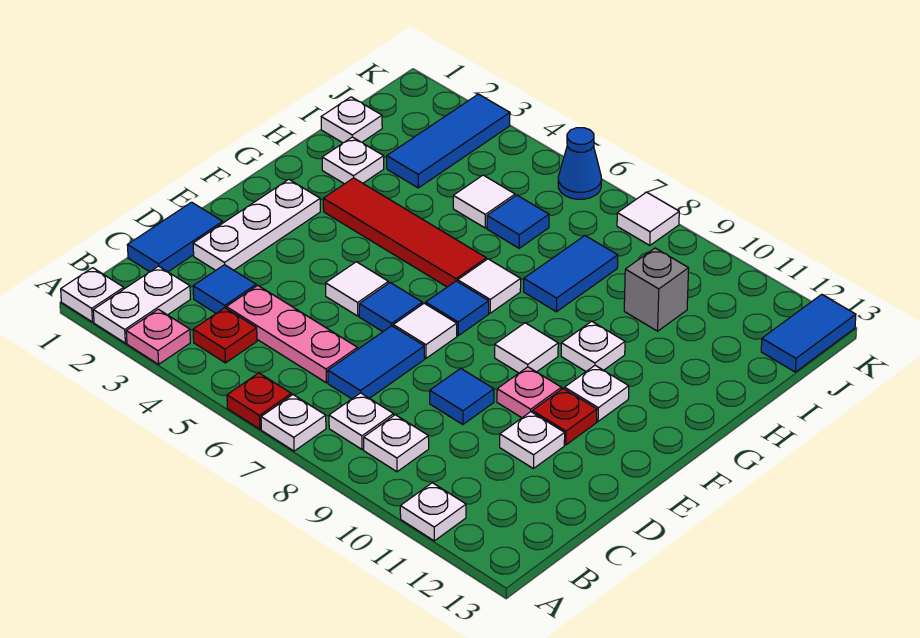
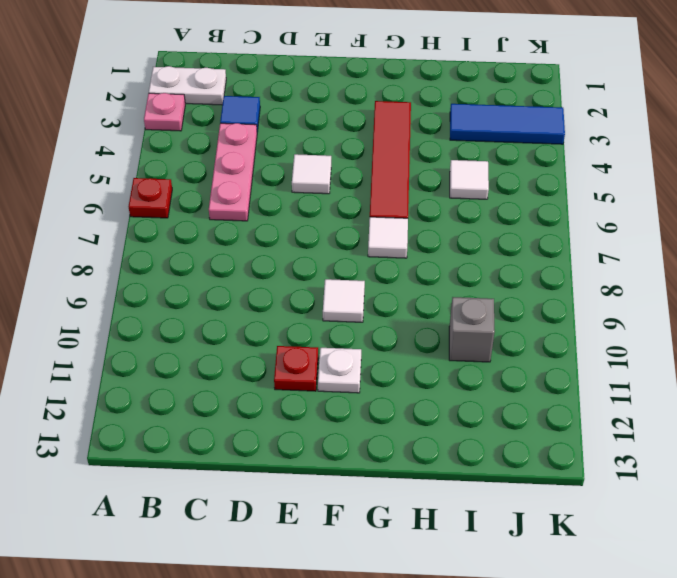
none -> white 1x1 plate [61,268,124,322]
none -> white 1x1 plate [261,395,326,451]
none -> white 1x1 plate [400,483,466,541]
none -> red 1x1 plate [193,308,257,363]

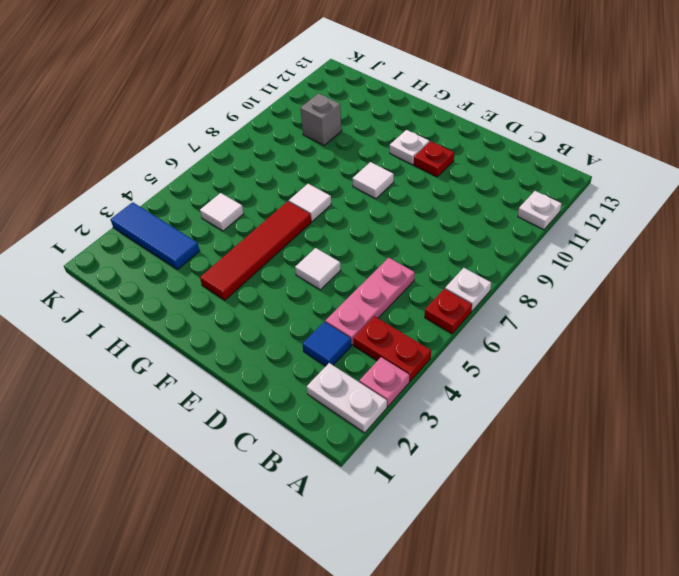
red 1x2 plate [353,316,431,381] -> red 1x1 plate [193,308,257,363]
none -> white 1x1 plate [61,268,124,322]
none -> white 1x1 plate [329,393,394,450]
none -> white 1x1 plate [364,415,429,472]
none -> blue 1x2 tile [128,202,223,272]

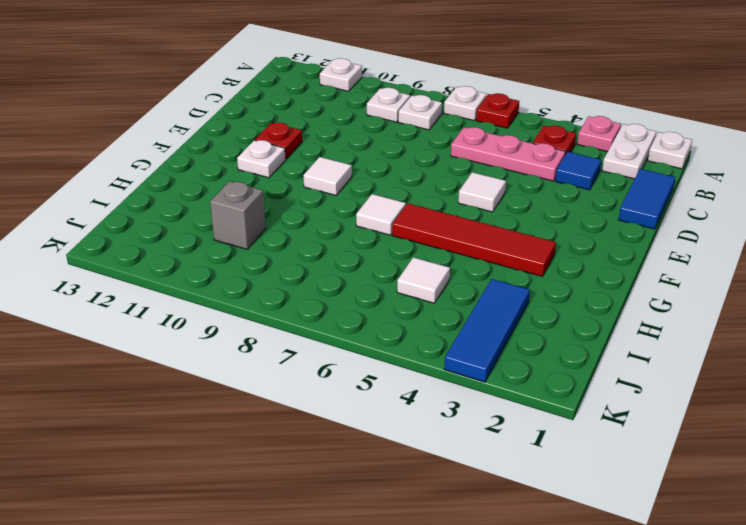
none -> blue 1x2 tile [328,326,425,399]
none -> white 1x3 plate [193,179,320,270]
none -> blue 1x1 tile [430,368,494,424]
none -> white 1x1 plate [500,412,565,469]

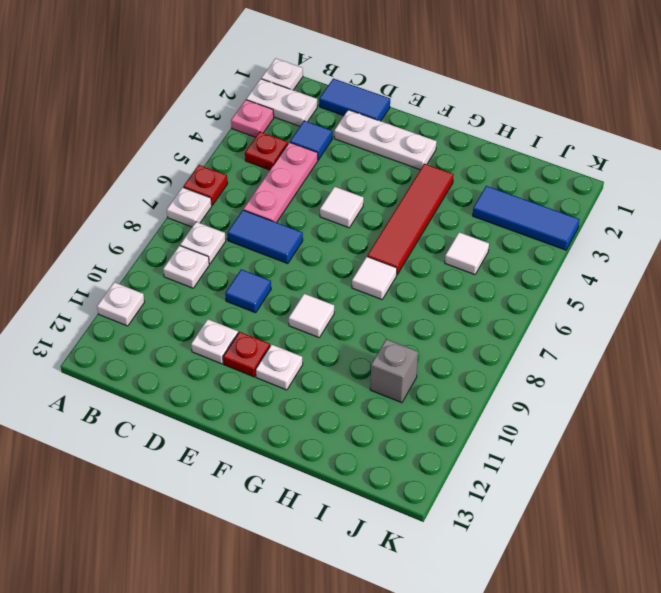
none -> blue 1x1 tile [359,282,422,332]
none -> white 1x1 tile [393,303,457,358]
none -> pink 1x1 plate [497,367,561,418]
none -> blue 1x1 tile [426,281,489,336]

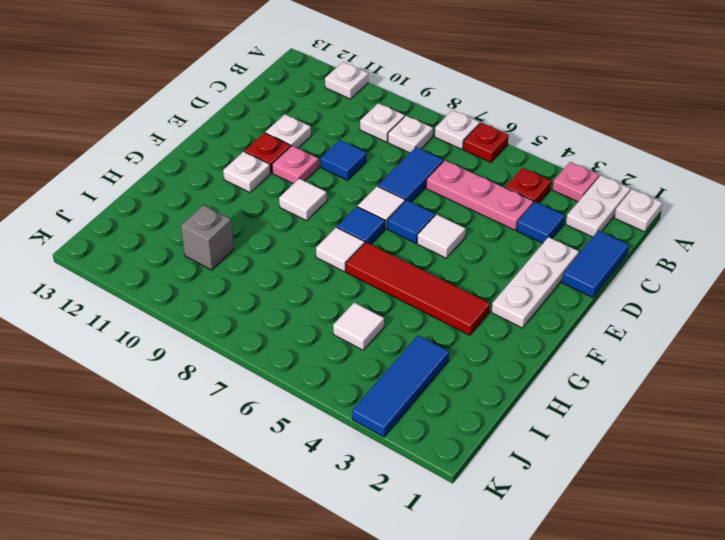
none -> white 1x1 plate [561,321,625,371]
none -> white 1x1 plate [322,137,384,184]
none -> blue 1x2 tile [524,236,618,312]
none -> white 1x1 plate [321,97,382,143]

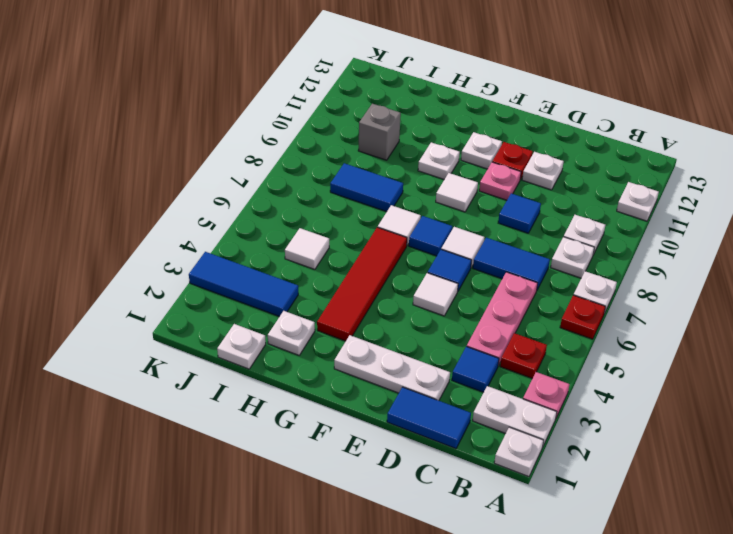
none -> blue 1x1 tile [487,195,549,248]
none -> blue 1x2 tile [761,294,856,372]
none -> blue 1x1 cone [558,128,601,199]
none -> white 1x1 tile [617,192,679,245]

